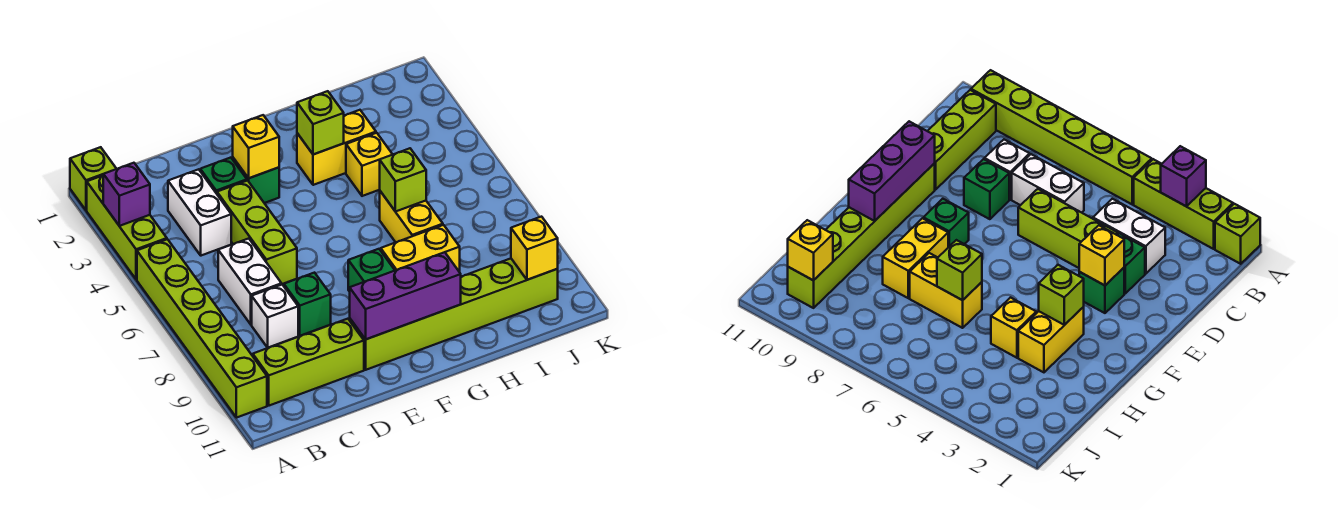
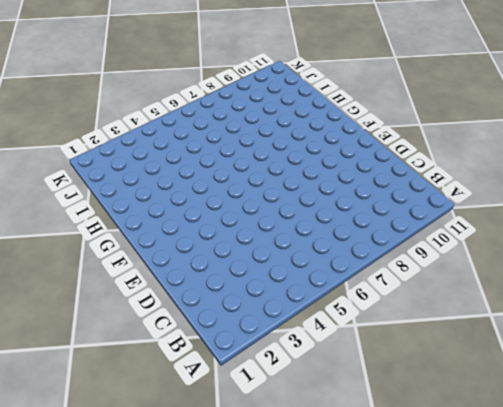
none -> lime 1x1 brick [70,147,116,210]
none -> lime 1x3 brick [87,176,167,280]
none -> lime 1x6 brick [137,239,267,418]

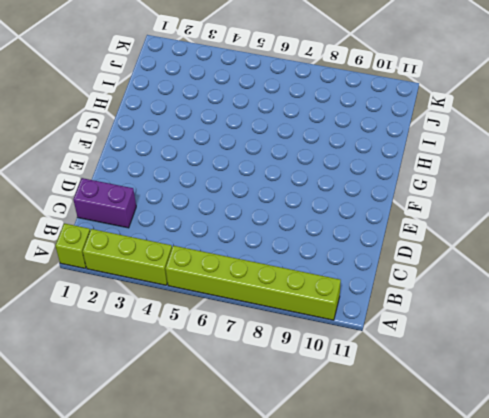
purple 1x2 brick [73,178,136,228] -> none
none -> lime 1x3 brick [252,319,364,406]
none -> white 1x2 brick [168,169,231,256]
none -> white 1x2 brick [218,238,282,325]

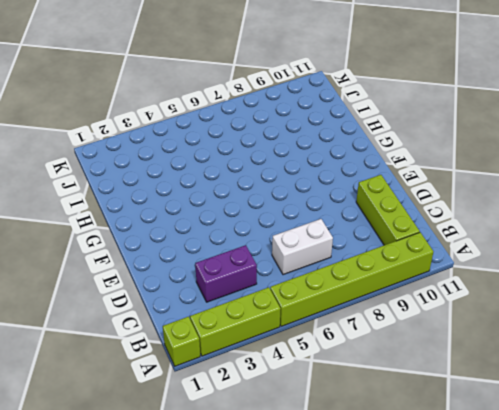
purple 1x2 brick [195,245,257,302] -> white 1x2 brick [168,169,231,256]
none -> white 1x1 brick [252,285,298,348]
none -> green 1x1 brick [200,158,247,194]
none -> lime 1x3 brick [217,180,297,284]

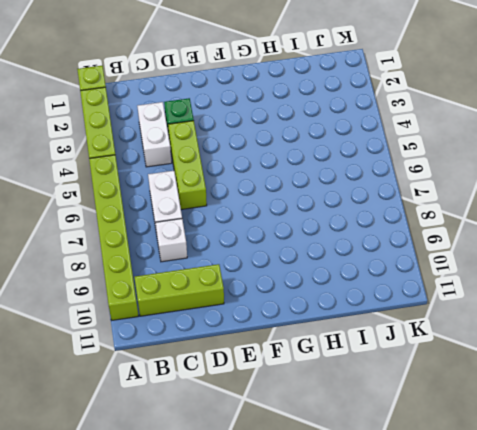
none -> green 1x1 brick [284,273,331,336]
none -> green 1x1 brick [233,158,279,203]
none -> lime 1x6 brick [350,259,558,370]

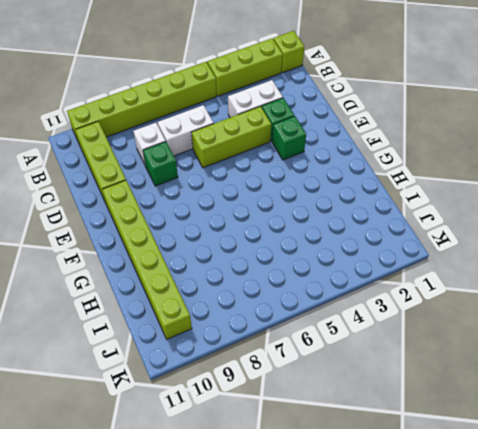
none -> green 1x1 brick [348,249,395,292]
none -> yellow 1x2 brick [297,110,376,185]
none -> yellow 1x2 brick [381,225,460,272]

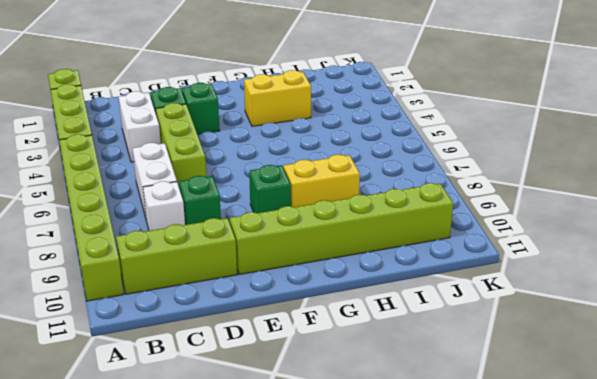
none -> yellow 1x1 brick [346,133,393,196]
none -> yellow 1x2 brick [380,191,443,242]
none -> purple 1x1 brick [103,163,150,226]

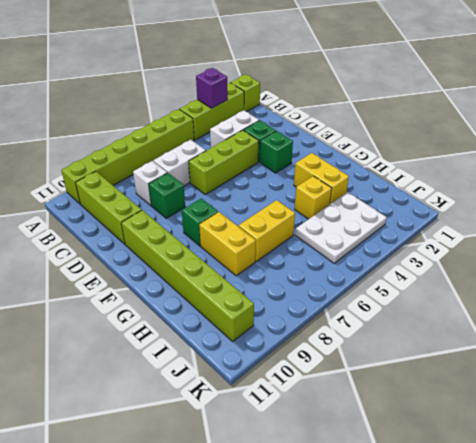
white 2x3 plate [295,192,387,263] -> none
none -> yellow 1x1 brick [233,115,279,178]
none -> purple 1x3 brick [350,252,461,339]
none -> lime 1x1 brick [297,91,344,155]

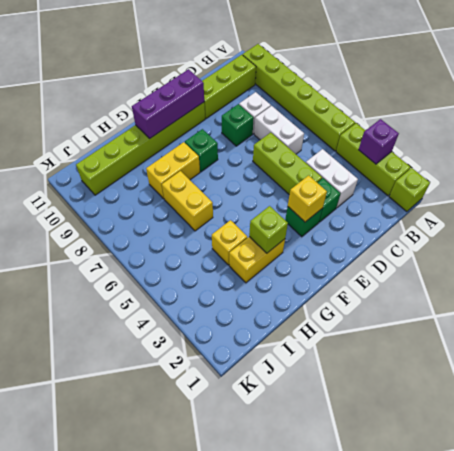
none -> lime 1x1 brick [380,148,426,212]
none -> yellow 1x1 brick [511,217,558,280]

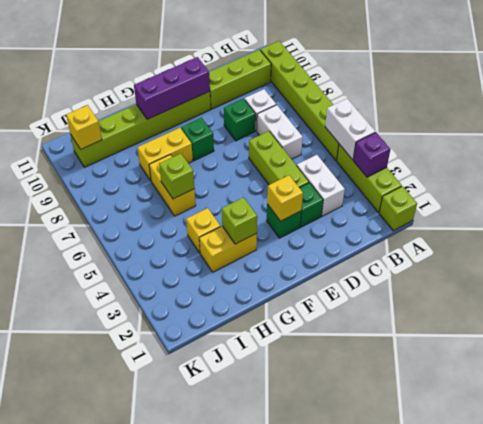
white 1x2 brick [325,99,375,160] -> none

